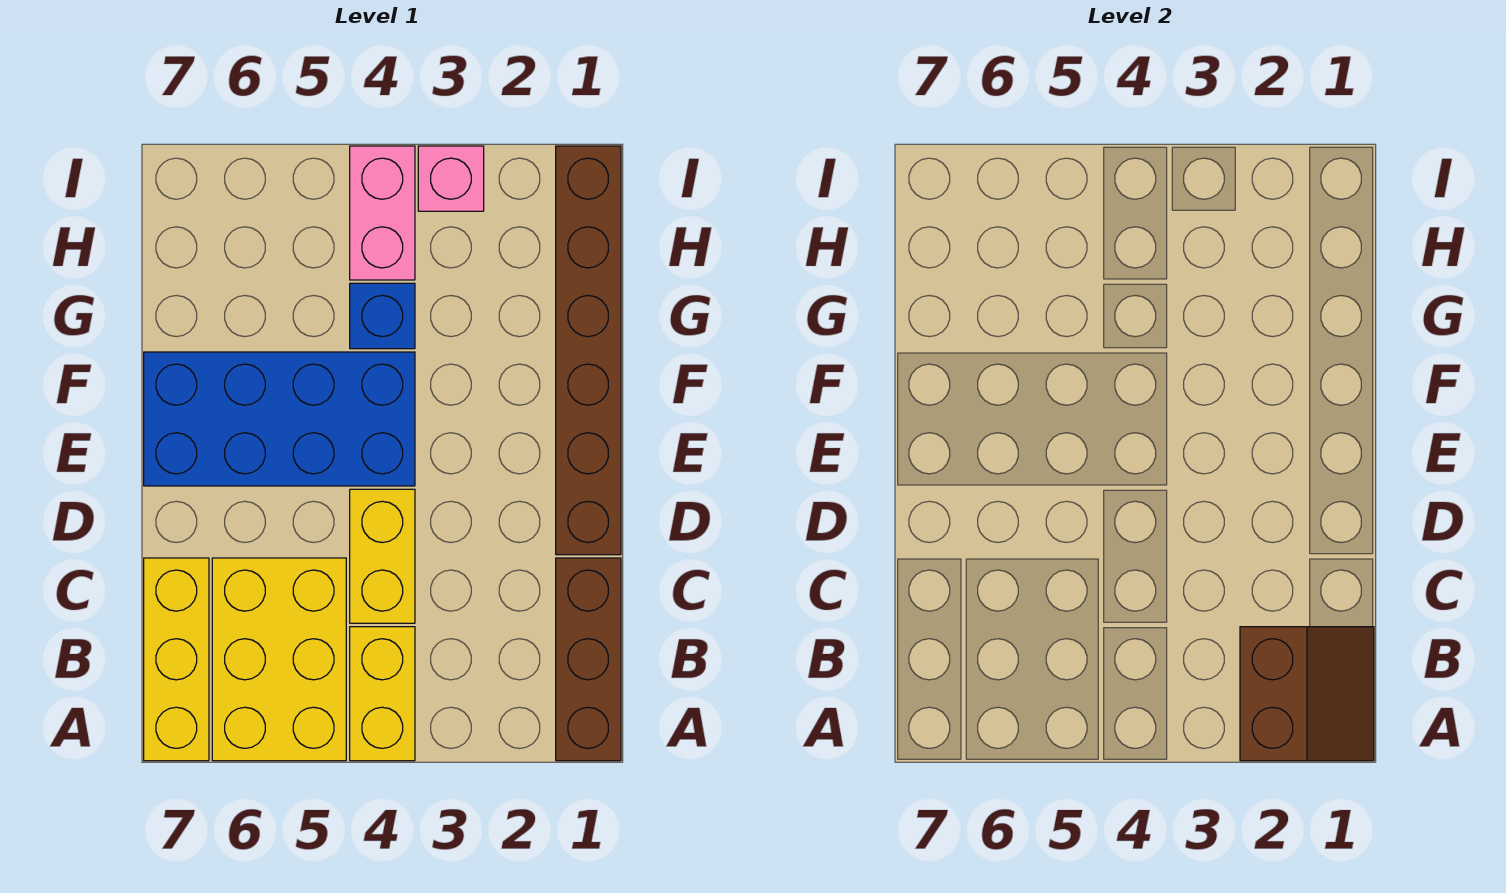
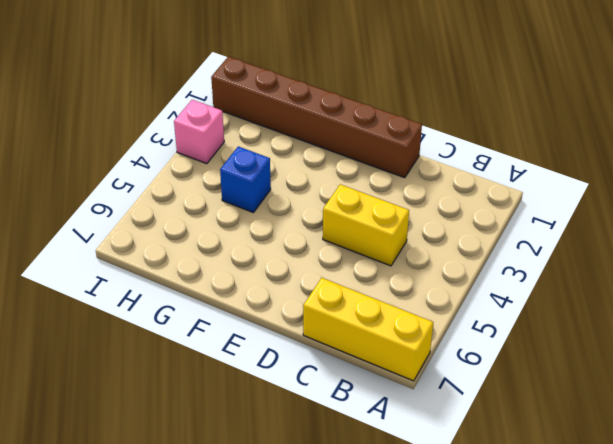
none -> brown 1x3 brick [556,558,621,761]
none -> yellow 1x2 brick [350,627,415,761]

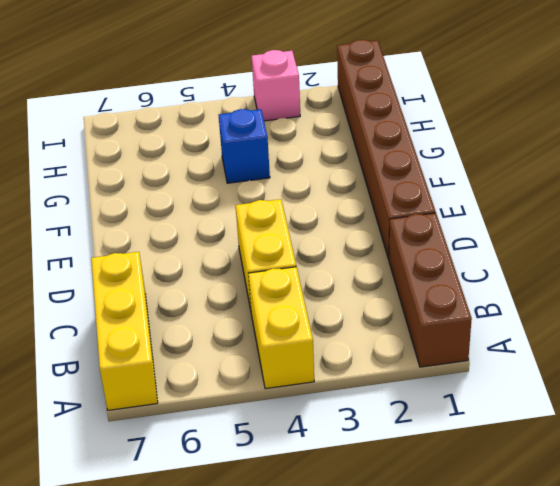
none -> yellow 2x3 brick [212,558,346,761]
none -> blue 2x4 brick [144,352,415,486]

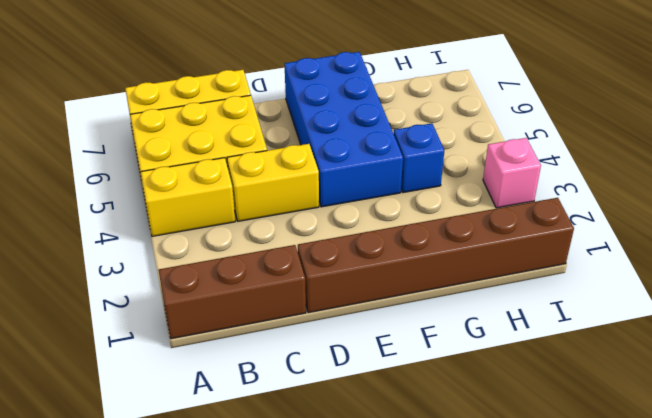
none -> pink 1x2 brick [350,146,415,280]
none -> brown 2x2 slope [1240,627,1374,761]

